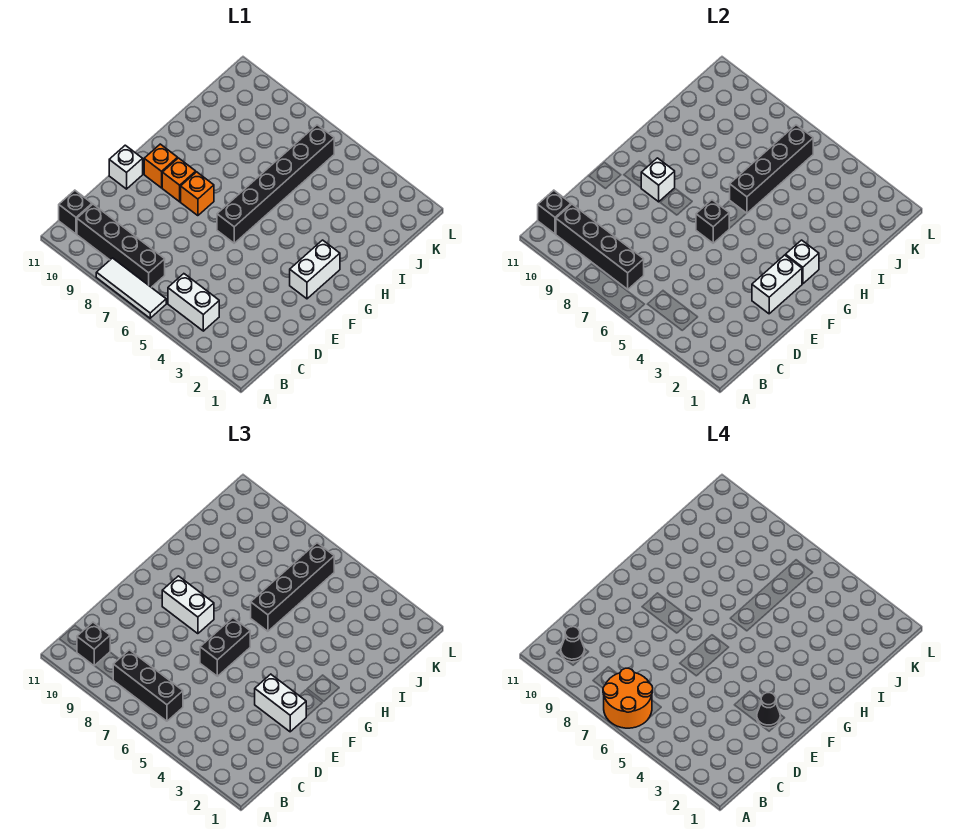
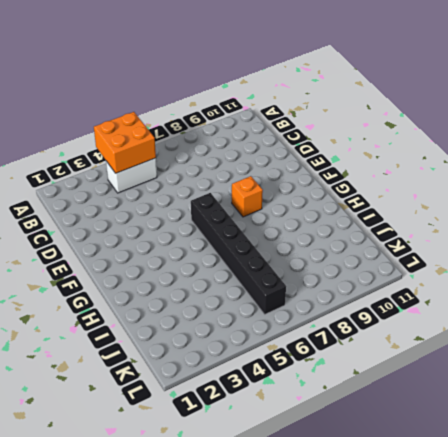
orange 2x2 brick [94,112,156,173] -> none
none -> white 1x3 tile [96,258,166,318]
none -> black 1x4 brick [77,204,165,287]
none -> black 1x1 brick [59,190,92,234]

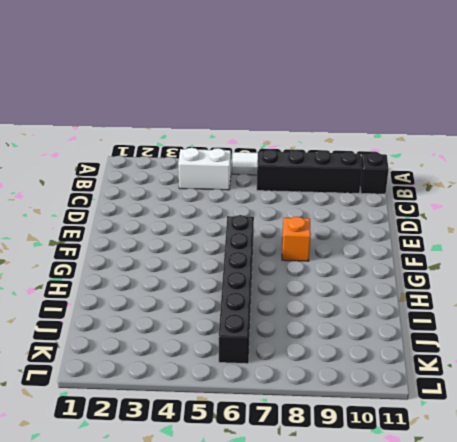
none -> white 1x1 brick [109,145,143,189]
none -> white 1x2 brick [290,240,340,299]
none -> orange 1x1 brick [162,158,196,202]

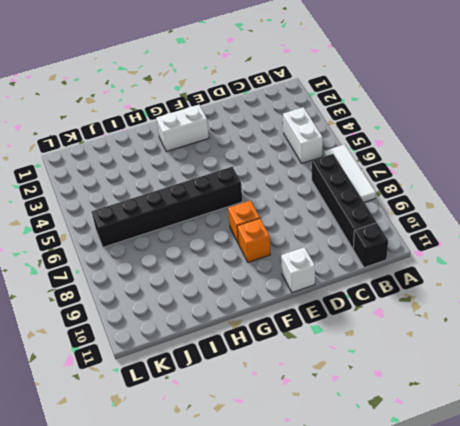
none -> orange 1x1 brick [144,144,178,188]
none -> black 1x4 brick [556,204,644,289]
none -> black 1x1 brick [538,190,571,234]

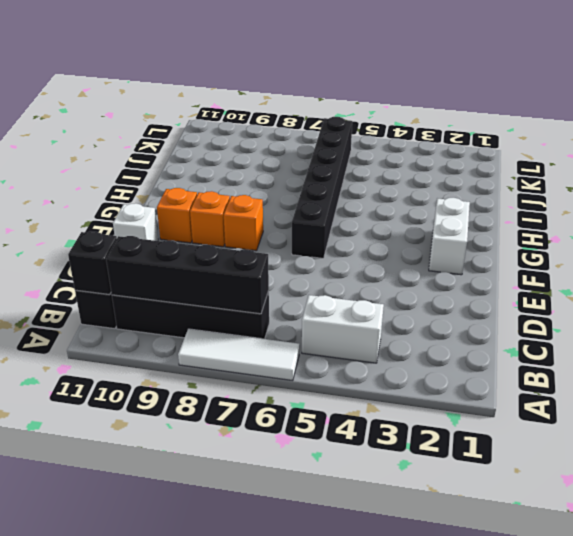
none -> white 1x2 brick [752,255,802,314]
none -> black 1x1 brick [696,200,729,243]
none -> white 1x1 brick [641,158,675,202]

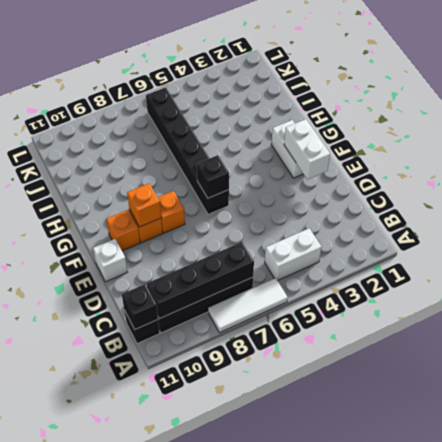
orange 1x1 brick [127,183,161,227] -> white 1x1 brick [641,158,675,202]
none -> white 1x1 brick [786,240,819,284]
none -> black 1x4 brick [730,125,813,213]
none -> black 1x3 brick [113,650,183,721]

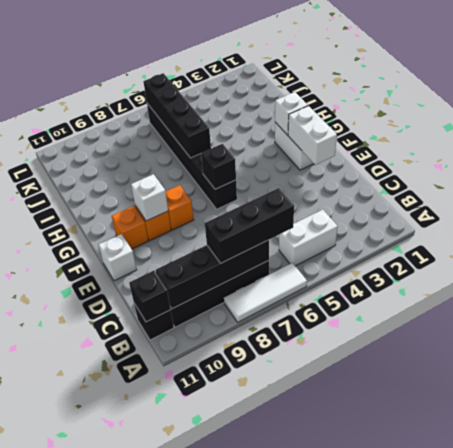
none -> black 1x1 brick [77,622,110,666]
none -> white 1x2 brick [255,674,306,732]
none -> black 1x2 brick [200,618,250,676]

